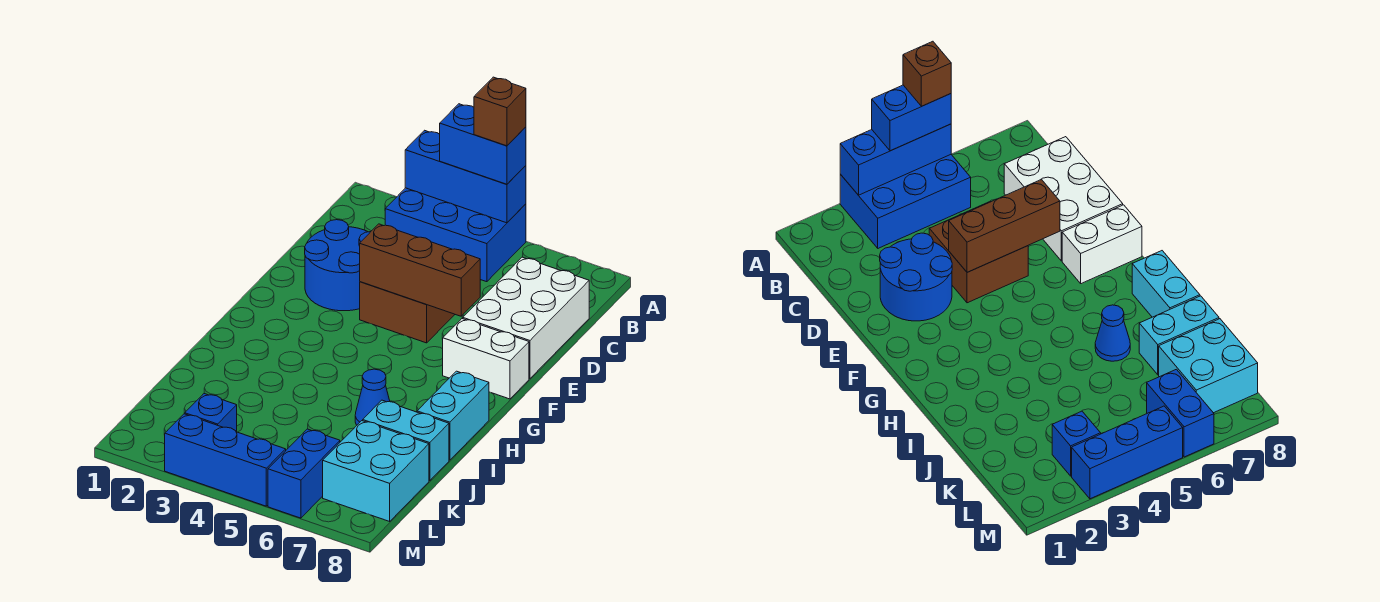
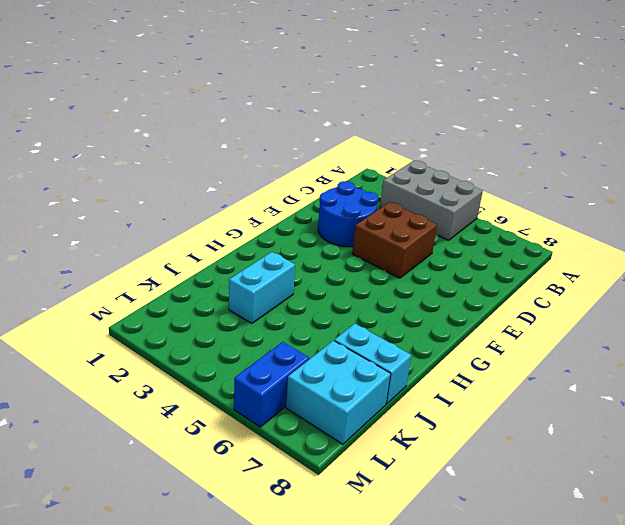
grey 2x3 brick [380,161,483,240] -> blue 2x3 brick [385,188,526,282]
cyan 1x2 brick [229,252,295,323] -> cyan 1x2 brick moved to [417,371,489,460]
none -> white 2x3 brick [463,257,589,379]
none -> white 1x2 brick [443,319,529,399]
none -> blue 1x1 cone [355,369,390,425]

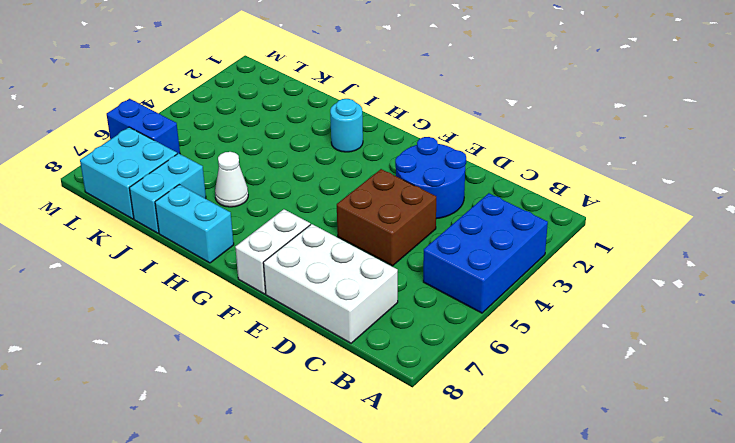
cyan 1x1 round brick [330,99,363,152] -> none
white 1x1 cone [215,152,248,207] -> blue 1x1 cone [355,369,390,425]
none -> blue 1x1 brick [185,394,237,432]
none -> blue 1x3 brick [165,414,286,506]
none -> blue 1x3 brick [405,130,526,223]

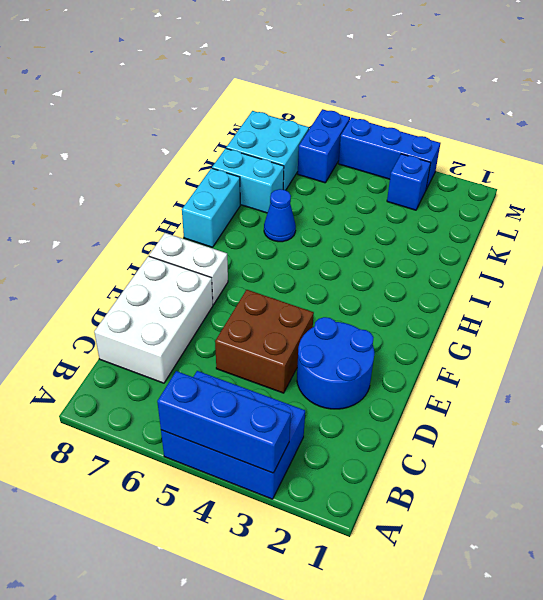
none -> brown 1x3 brick [360,224,480,316]
none -> blue 1x2 brick [440,104,526,184]
none -> brown 1x1 brick [474,77,526,146]

